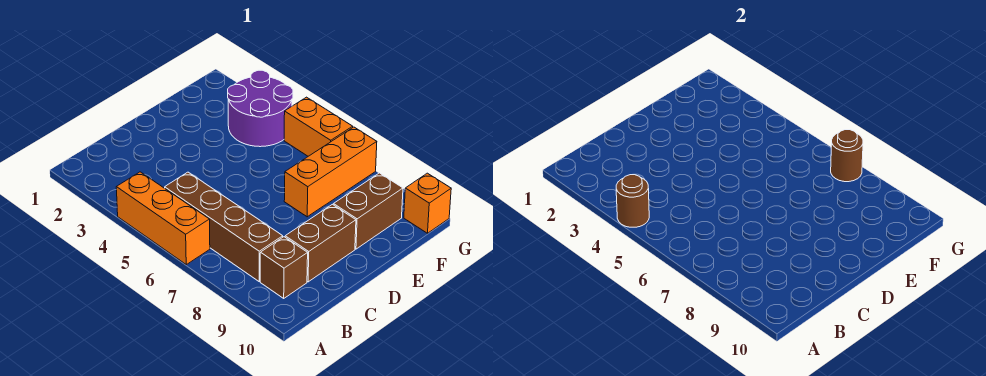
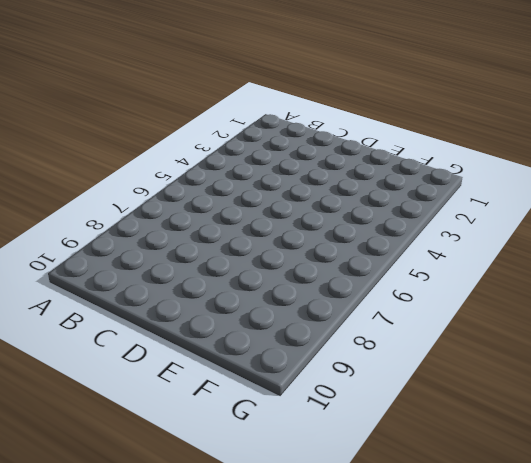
none -> orange 1x3 brick [116,172,210,264]
none -> brown 1x4 brick [165,172,283,281]

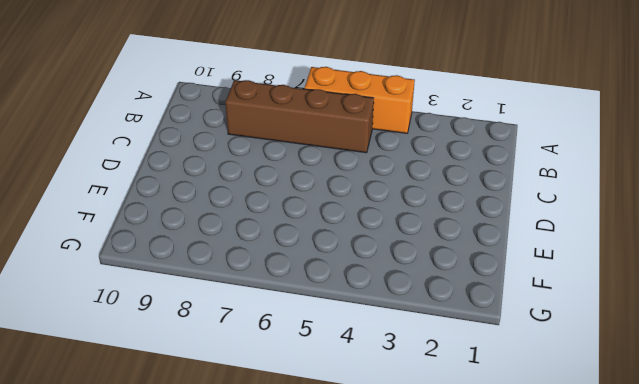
none -> brown 1x1 brick [260,237,308,298]
none -> brown 1x2 brick [285,204,356,282]

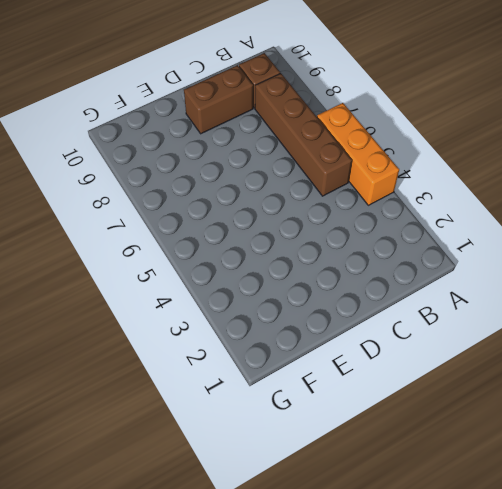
none -> orange 1x3 brick [284,127,377,217]
none -> brown 1x2 brick [333,173,403,249]

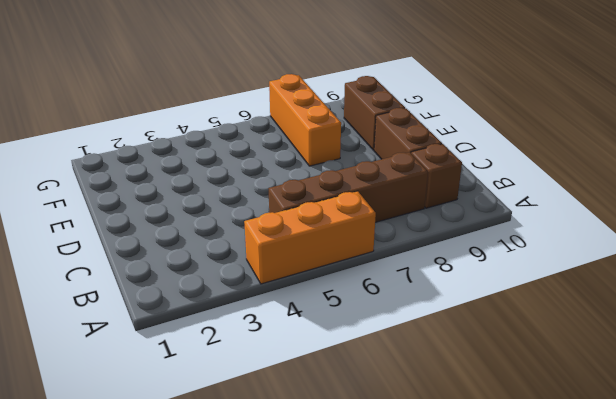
none -> purple 2x2 round brick [228,70,293,147]
none -> orange 1x2 brick [284,97,353,156]

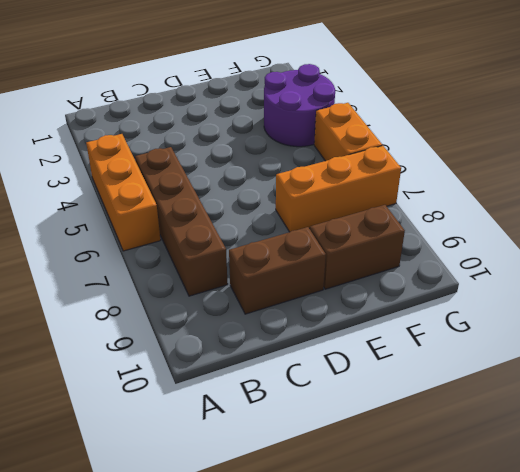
none -> brown 1x1 brick [260,237,308,298]
none -> orange 1x1 brick [404,173,451,233]

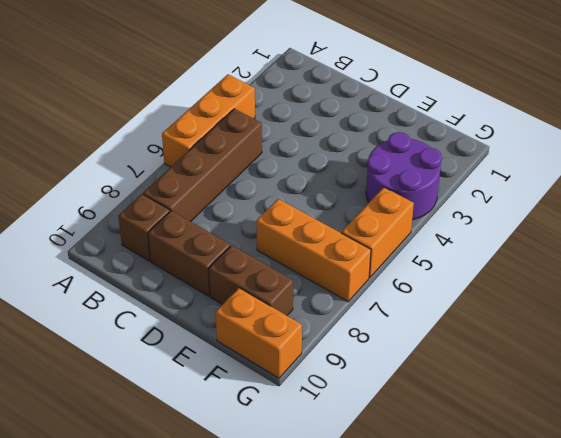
orange 1x2 brick [215,288,302,378] -> orange 1x1 brick [404,173,451,233]
none -> brown 1x1 round brick [616,175,649,227]
none -> brown 1x1 round brick [831,130,863,182]

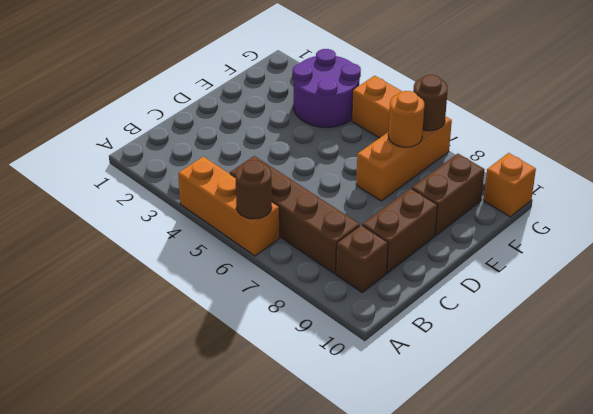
brown 1x1 round brick [235,160,272,219] -> brown 1x1 round brick moved to [616,175,649,227]
orange 1x1 round brick [388,91,424,147] -> none

